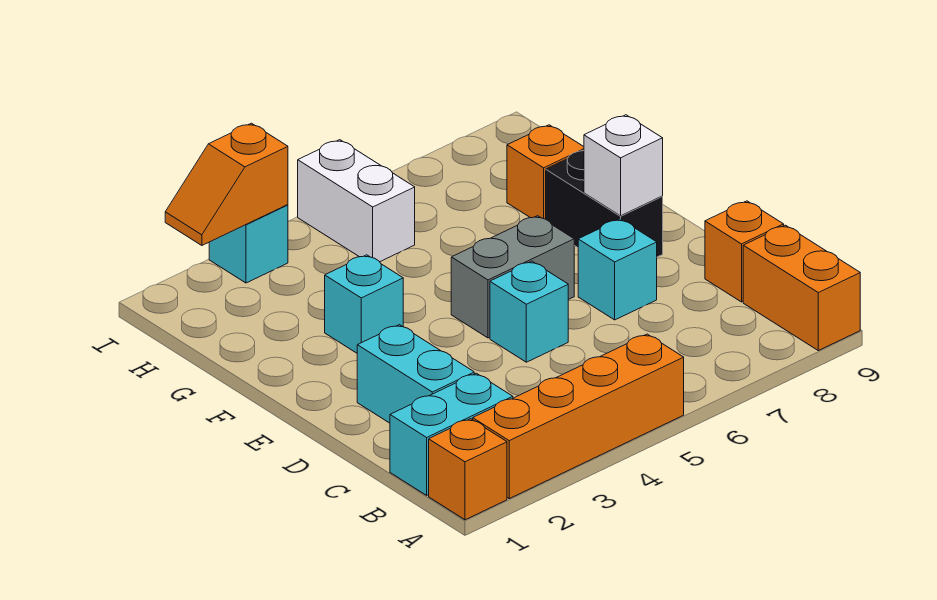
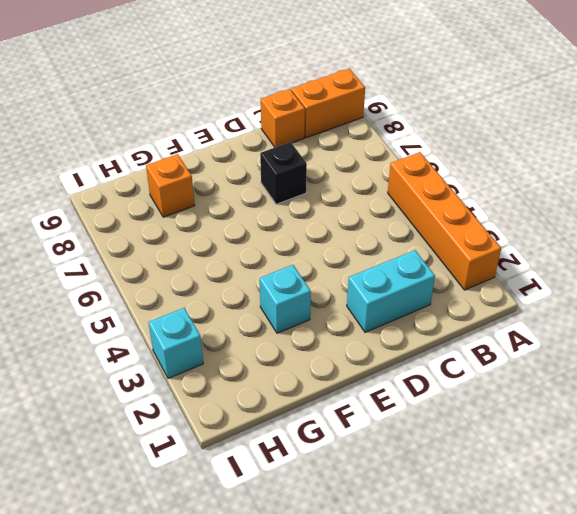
black 1x1 brick [260,142,307,204] -> cyan 1x1 brick [578,219,657,320]
none -> orange 1x1 brick [429,419,507,520]
none -> cyan 1x2 brick [390,373,513,495]
none -> cyan 1x1 brick [490,261,568,362]

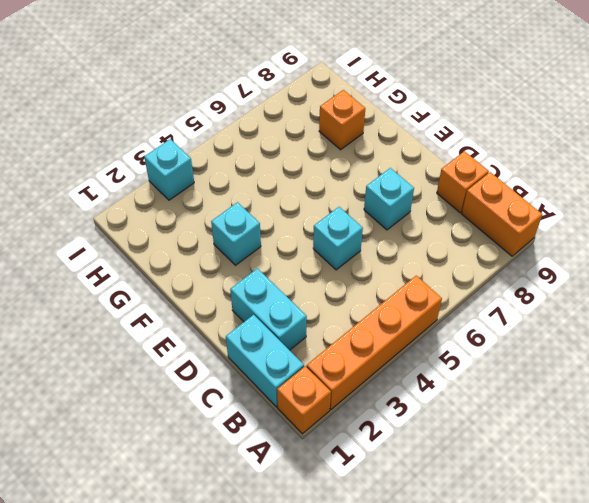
cyan 1x2 brick [226,315,304,407] -> cyan 1x2 brick turned to [390,373,513,495]
none -> grey 1x2 brick [451,216,574,338]
none -> black 1x2 brick [546,151,663,257]
none -> white 1x2 brick [298,140,415,262]

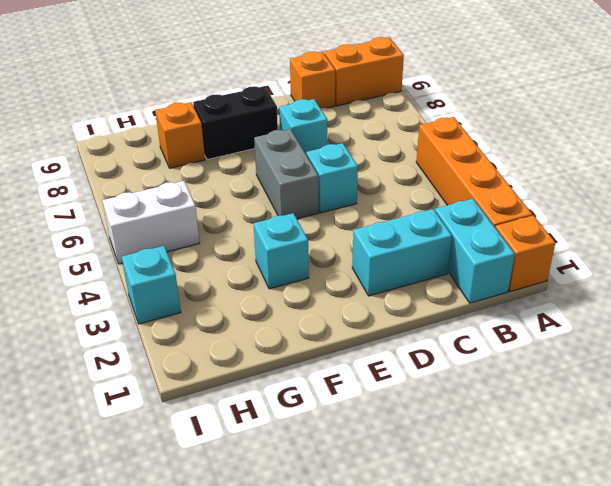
none -> white 1x1 brick [584,115,663,216]
none -> orange 1x2 slope [165,123,288,245]

